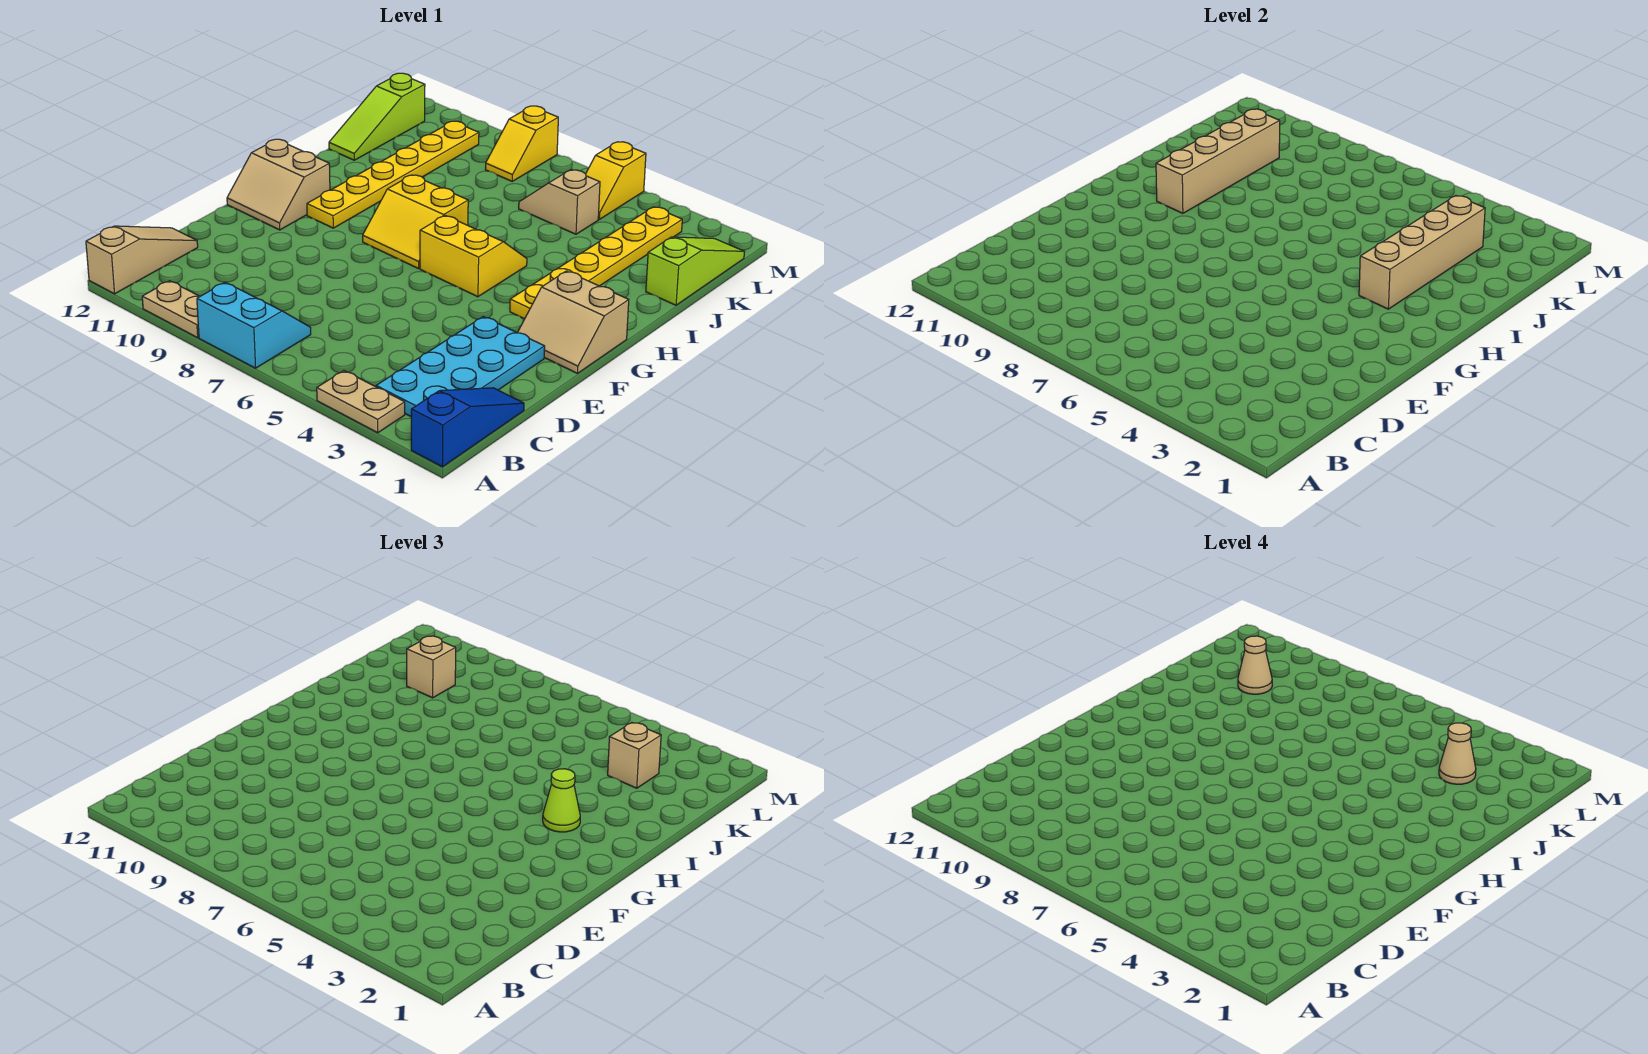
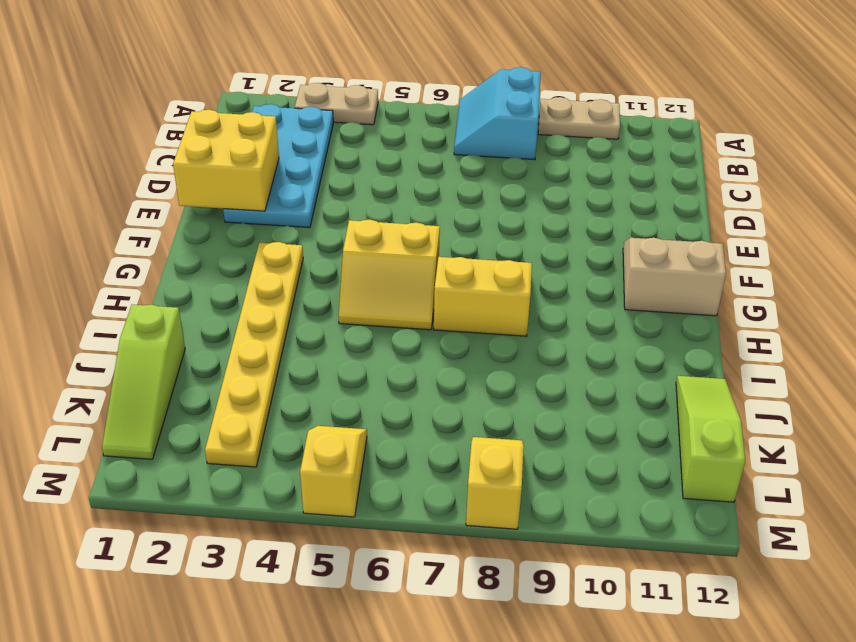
cyan 2x2 slope [454,67,541,160] -> cyan 2x2 slope turned to [197,282,311,368]
yellow 2x2 brick [173,110,279,211] -> none
none -> blue 1x3 slope [411,388,524,467]
none -> tan 1x3 slope [86,226,198,294]
none -> tan 2x2 slope [517,271,629,373]

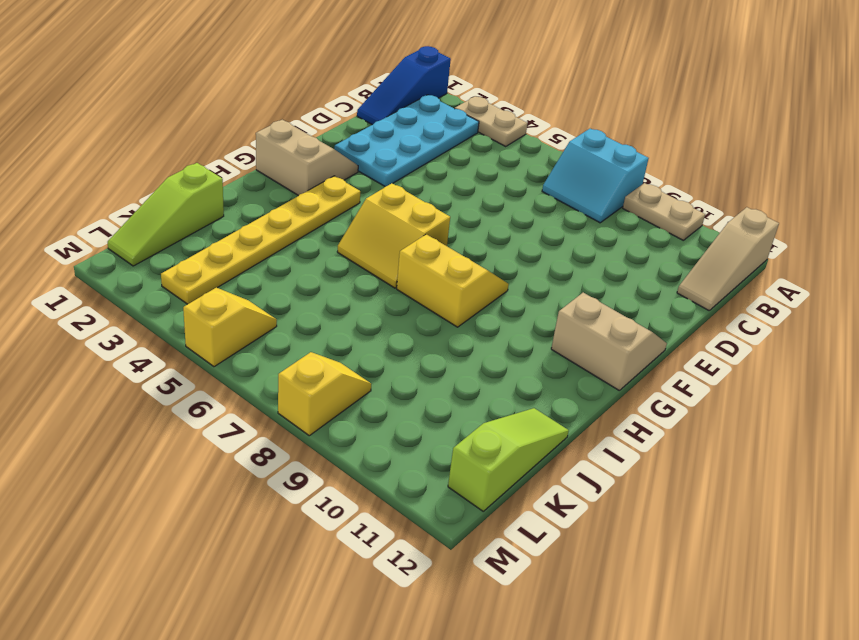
none -> yellow 1x6 plate [307,121,479,228]
none -> tan 1x2 slope [519,170,600,234]
none -> tan 1x4 brick [1359,196,1485,309]

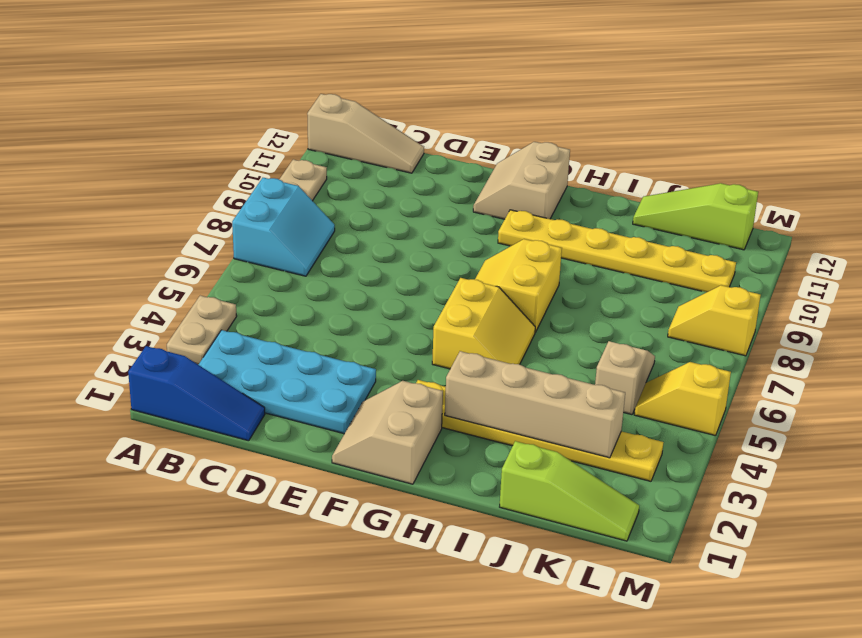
none -> tan 1x4 brick [1156,109,1280,213]
none -> lime 1x1 cone [543,769,580,832]
none -> tan 1x1 brick [608,723,661,788]

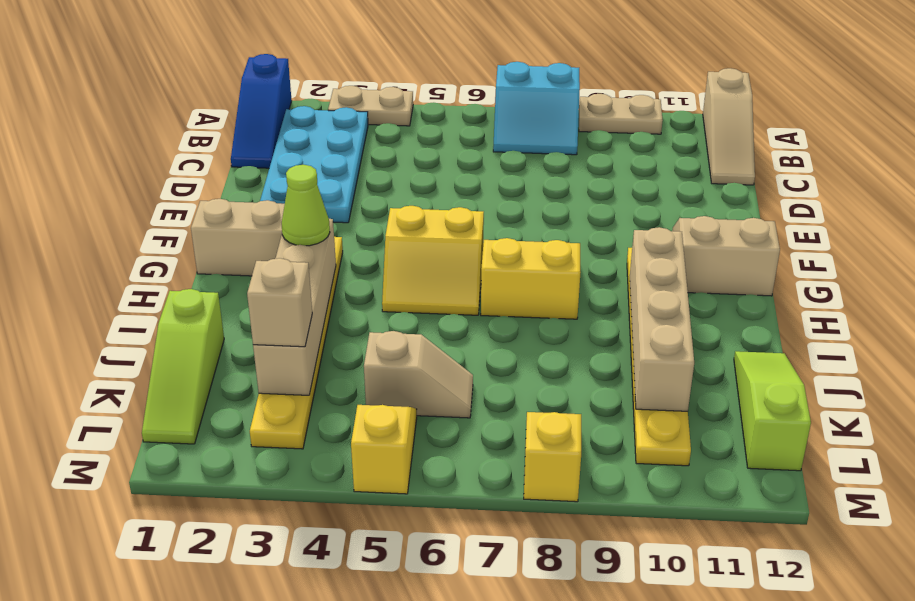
none -> tan 1x1 brick [407,636,456,698]
none -> tan 1x1 cone [1439,723,1476,784]
none -> tan 1x1 cone [1238,636,1272,694]

